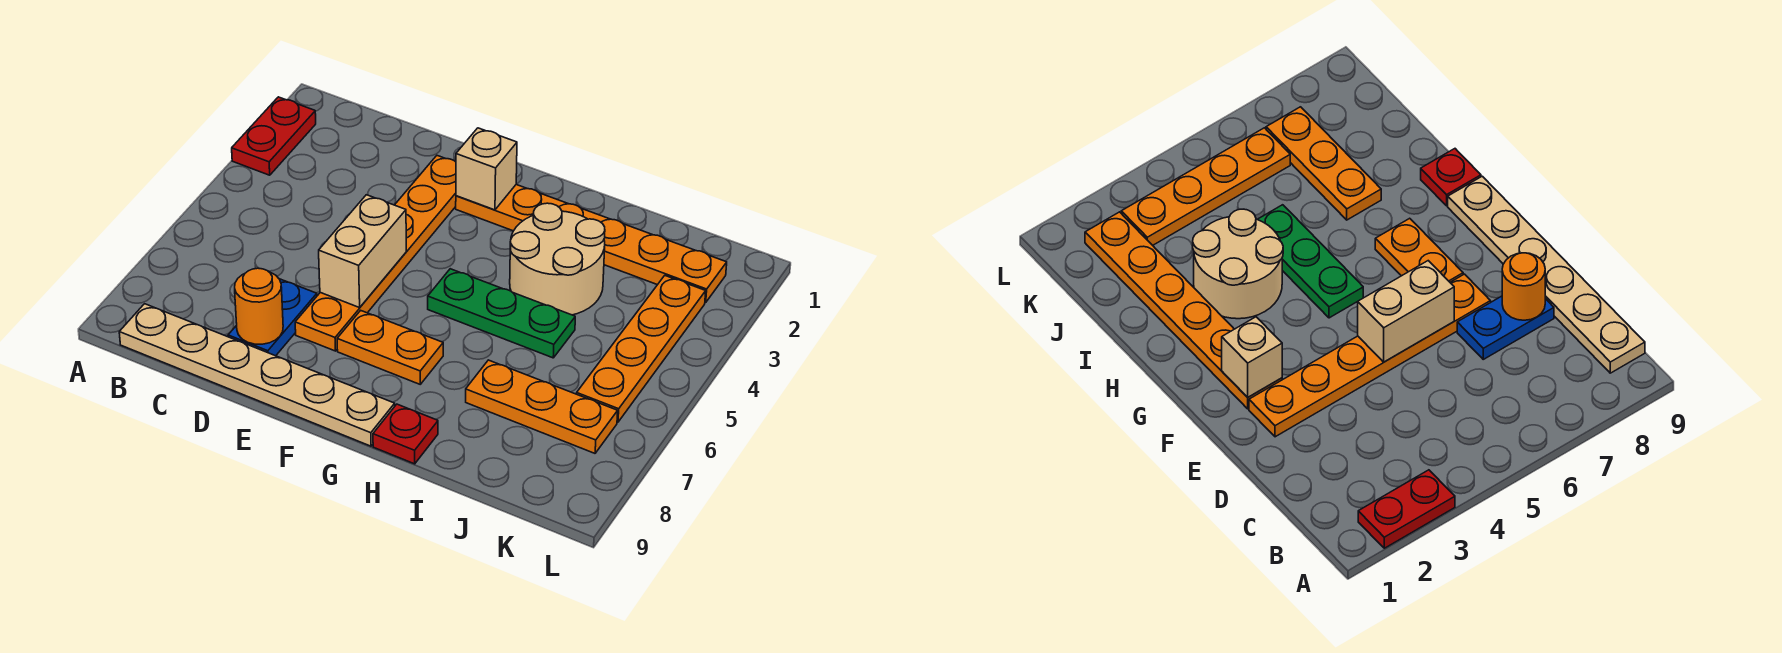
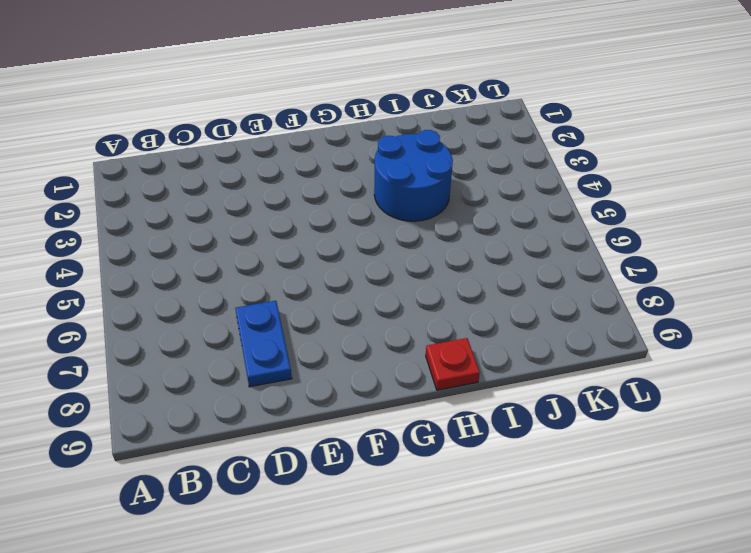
blue 2x2 round brick [374,130,453,221] -> tan 2x2 round brick [510,203,605,315]
none -> red 1x2 plate [232,97,316,175]
none -> tan 1x6 plate [119,304,395,446]
none -> orange 1x6 plate [295,156,456,351]

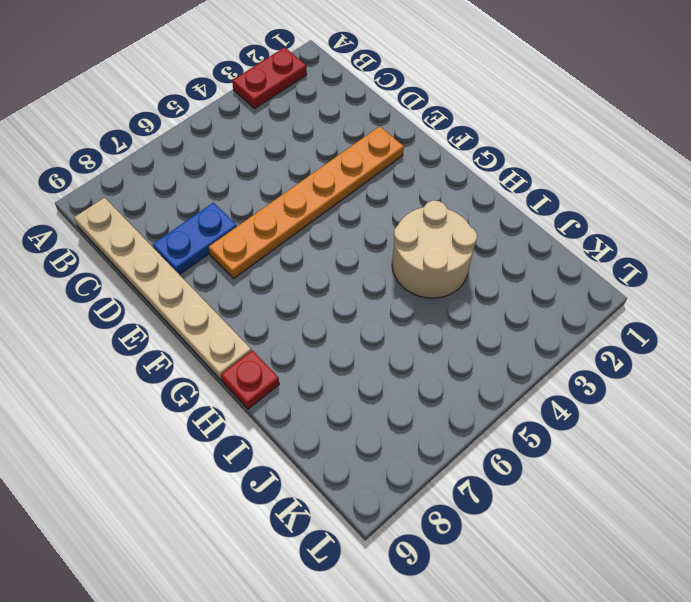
none -> orange 1x6 plate [456,185,727,303]
none -> orange 1x2 plate [337,310,443,384]
none -> green 1x3 plate [428,269,575,358]

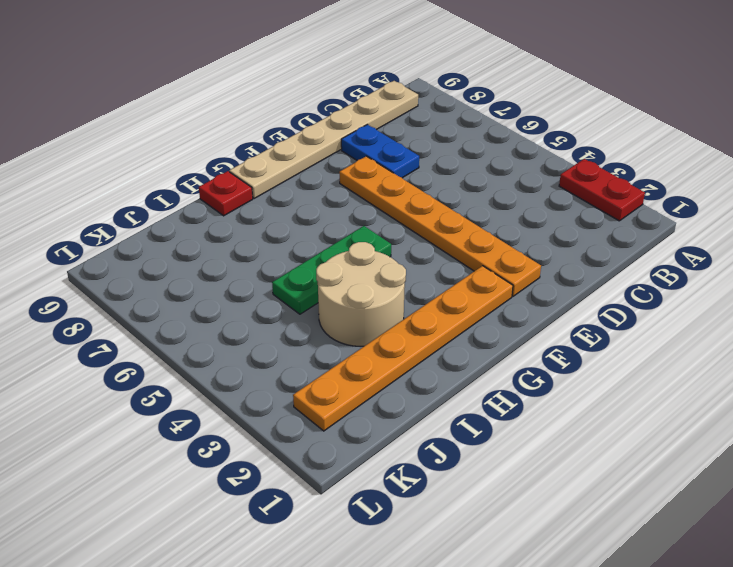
none -> orange 1x2 plate [337,310,443,384]
none -> orange 1x3 plate [466,360,618,453]
none -> orange 1x4 plate [577,276,706,422]

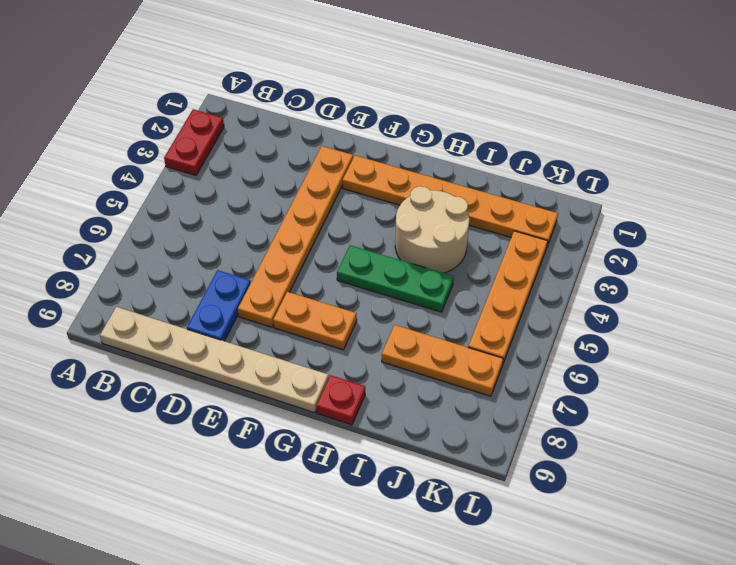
none -> orange 1x1 round brick [235,268,283,344]
none -> tan 1x2 brick [319,195,406,308]
none -> tan 1x1 brick [456,128,517,210]

